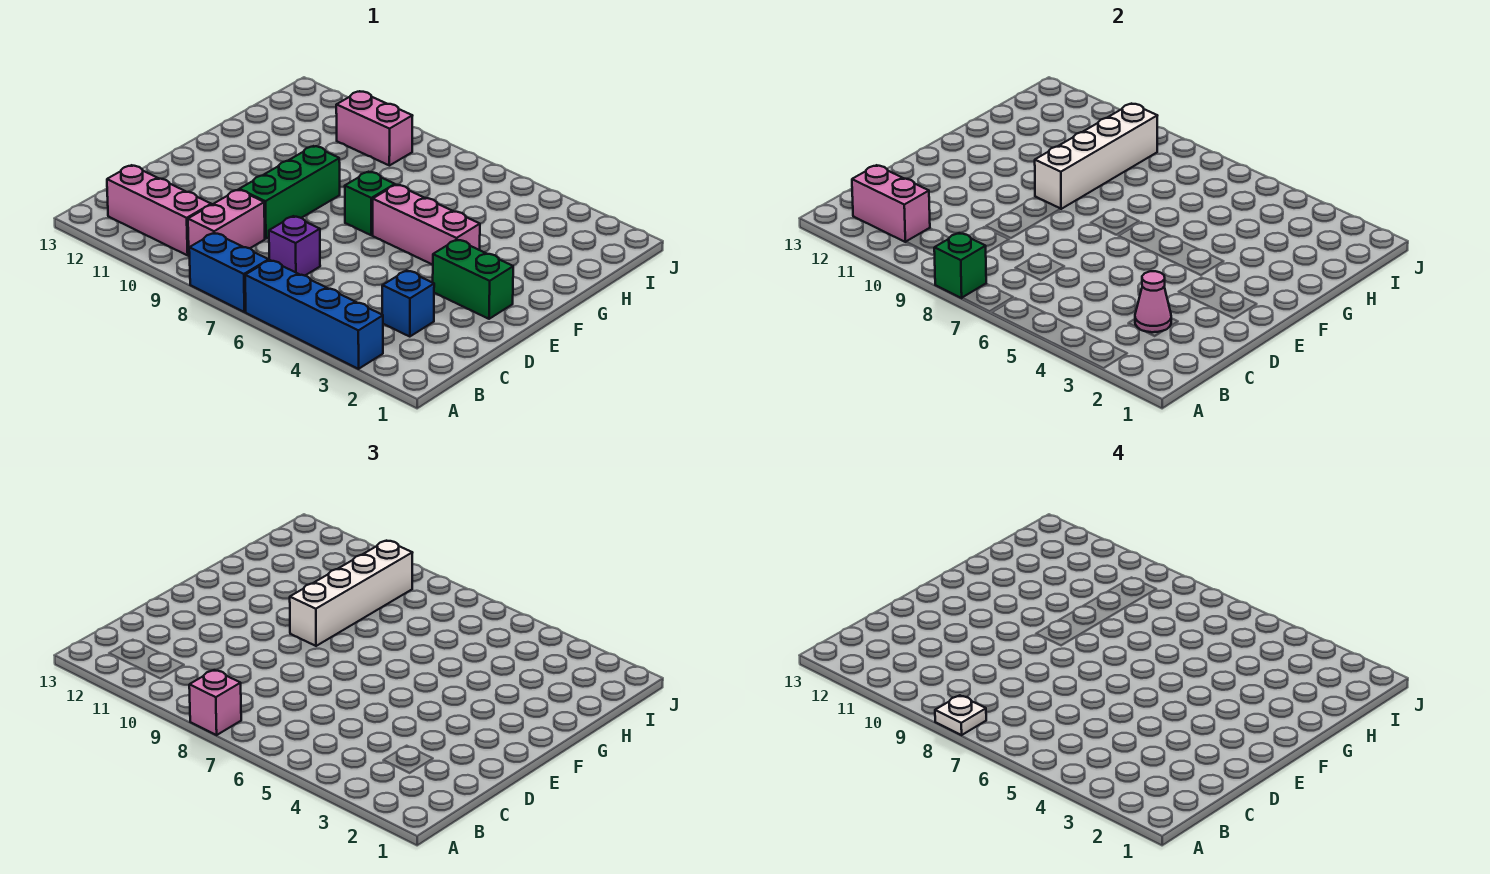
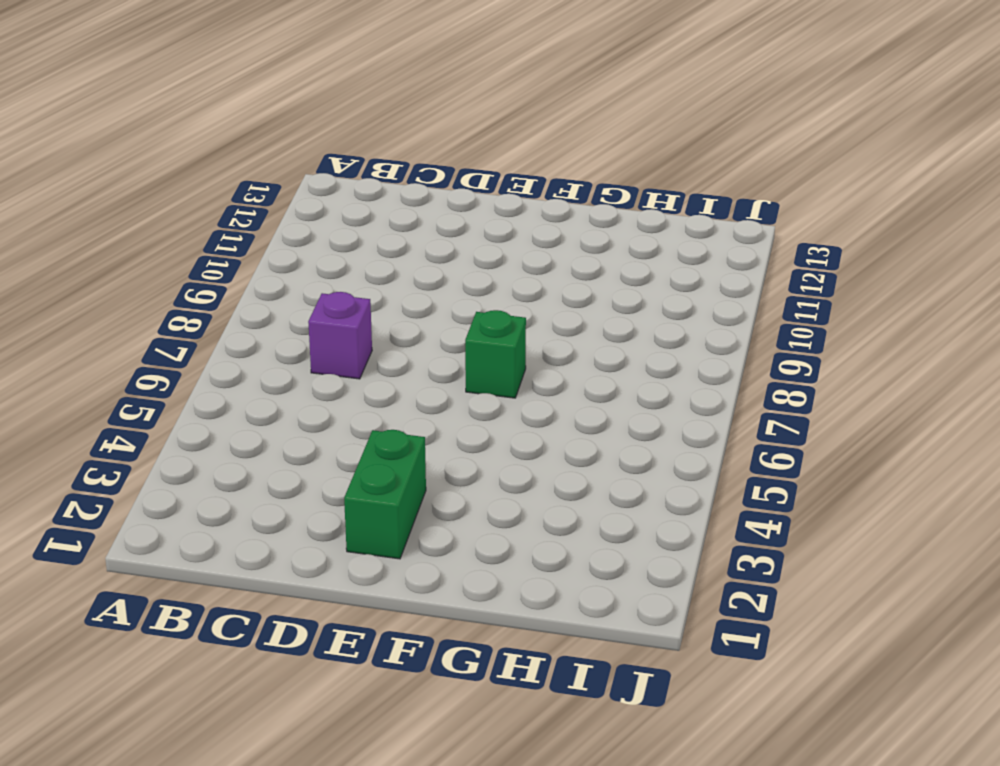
none -> blue 1x4 brick [245,260,383,369]
none -> blue 1x2 brick [189,233,269,312]
none -> pink 1x2 brick [188,190,265,257]

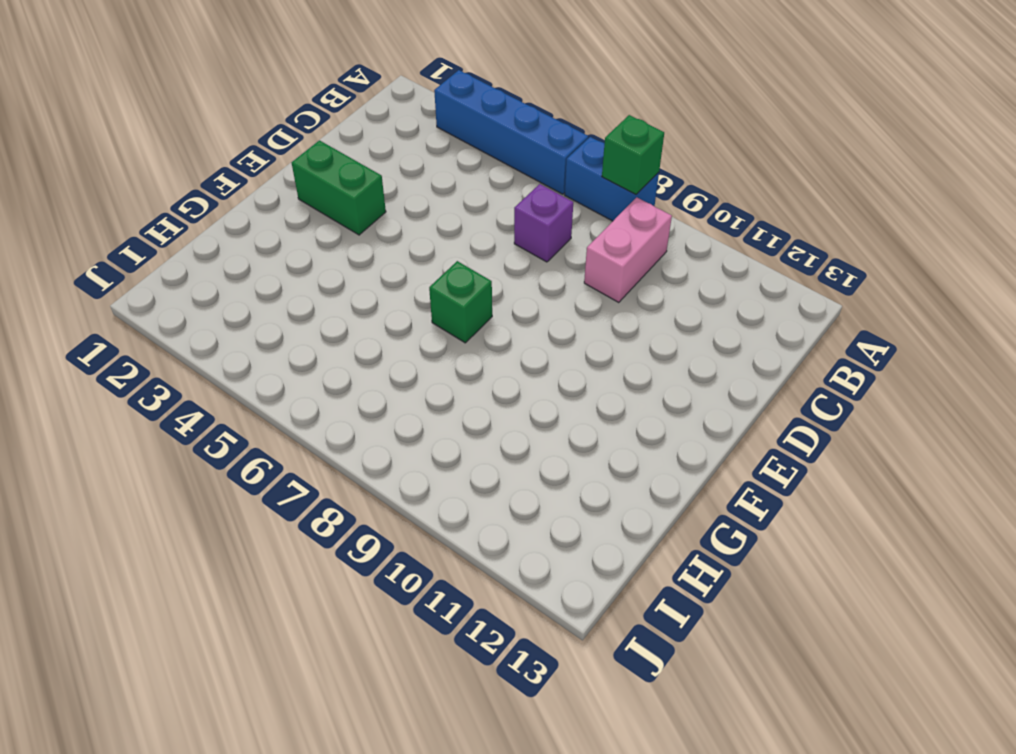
none -> pink 1x3 brick [107,165,211,255]
none -> blue 1x1 brick [382,270,434,337]
none -> green 1x3 brick [239,146,340,239]

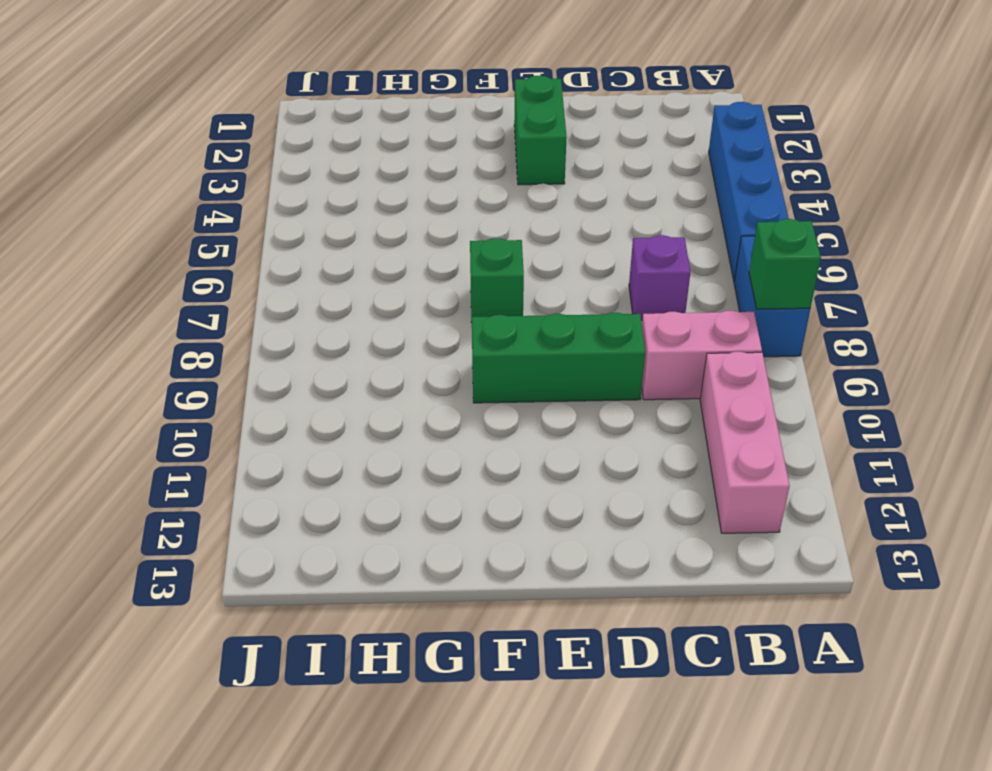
none -> blue 1x1 brick [382,270,434,337]
none -> pink 1x3 brick [373,185,480,265]
none -> pink 1x2 brick [336,91,413,166]

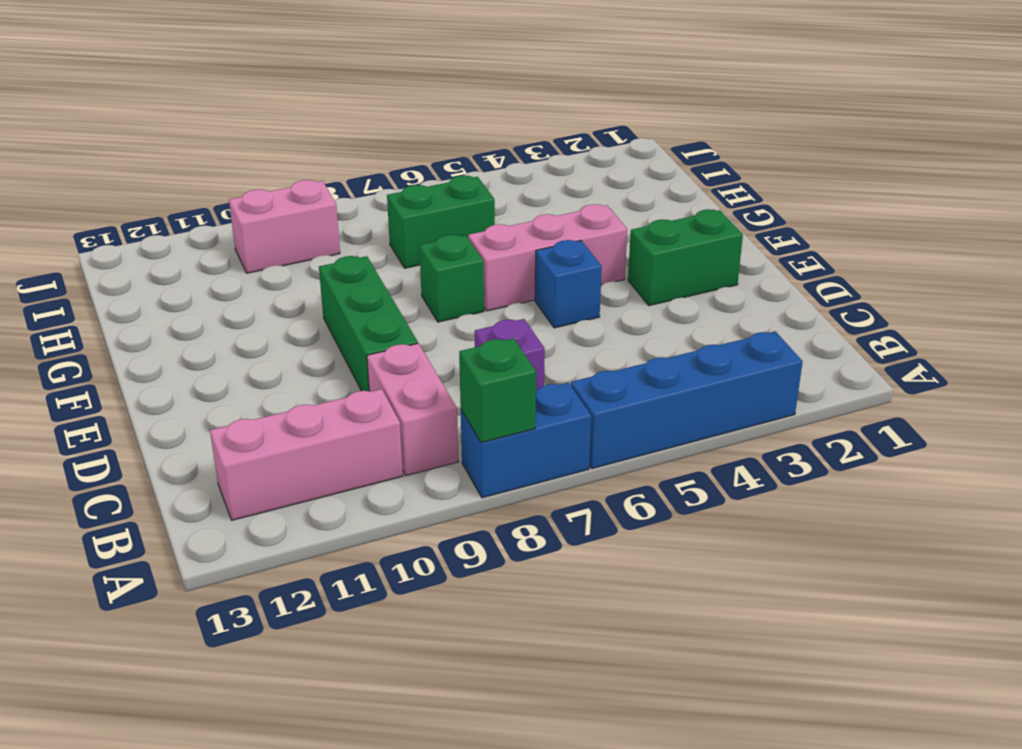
blue 1x1 brick [535,240,602,328] -> blue 1x1 brick moved to [382,270,434,337]
green 1x2 brick [387,175,495,268] -> none
none -> pink 1x2 brick [852,165,930,242]
none -> pink 1x1 cone [1135,271,1171,332]
none -> white 1x4 brick [1035,104,1158,209]

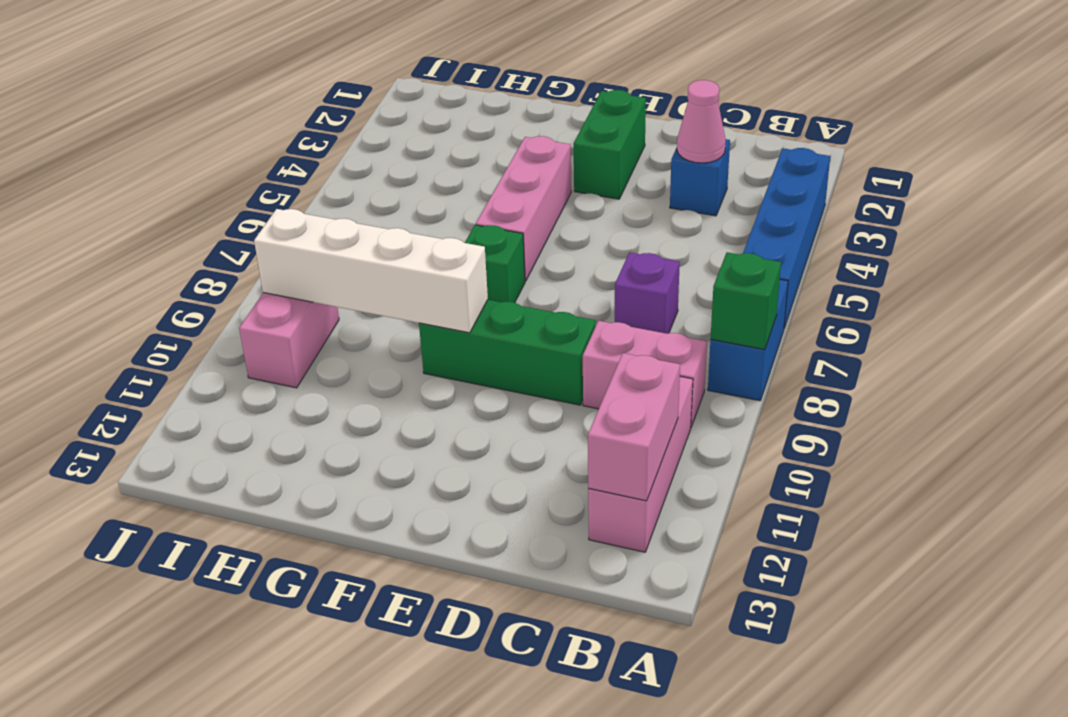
none -> pink 1x1 brick [189,670,241,735]
none -> white 1x4 brick [290,541,413,646]
none -> white 1x1 plate [935,695,986,735]

